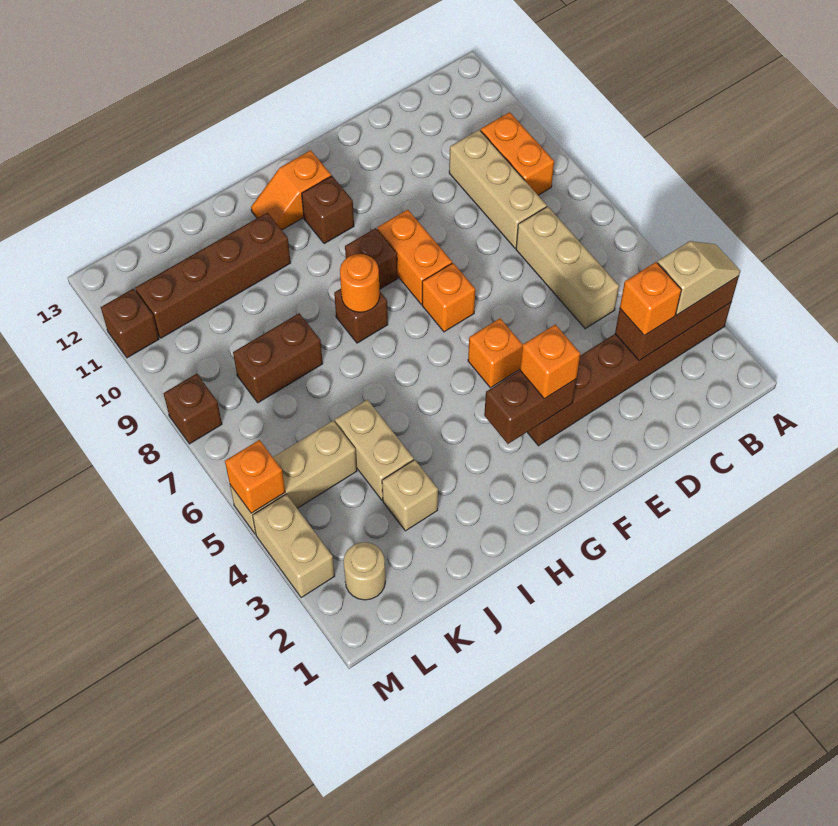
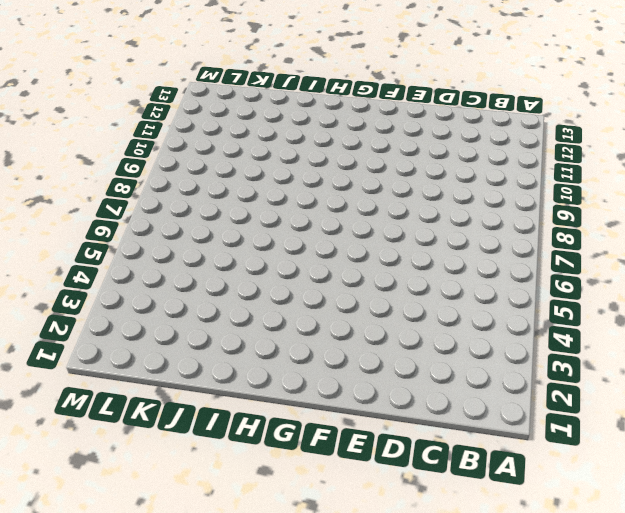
none -> brown 1x6 brick [527,303,731,446]
none -> orange 1x2 brick [481,112,554,195]
none -> tan 1x3 brick [516,207,619,329]

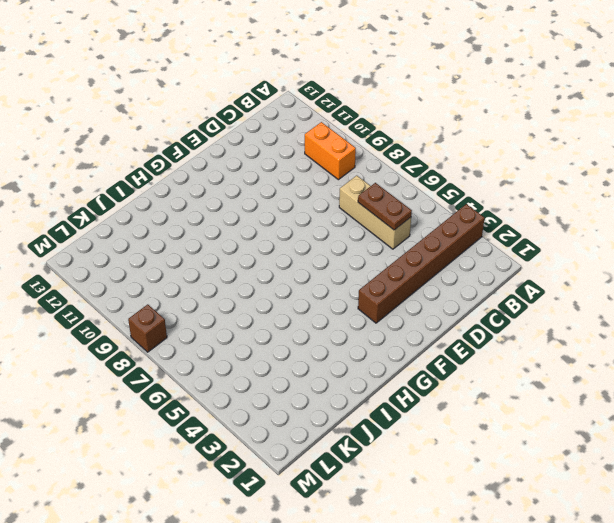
brown 1x2 plate [358,183,412,230] -> none
none -> tan 1x3 brick [449,130,547,248]
none -> orange 1x1 brick [468,318,523,388]
none -> orange 1x1 brick [422,263,475,332]

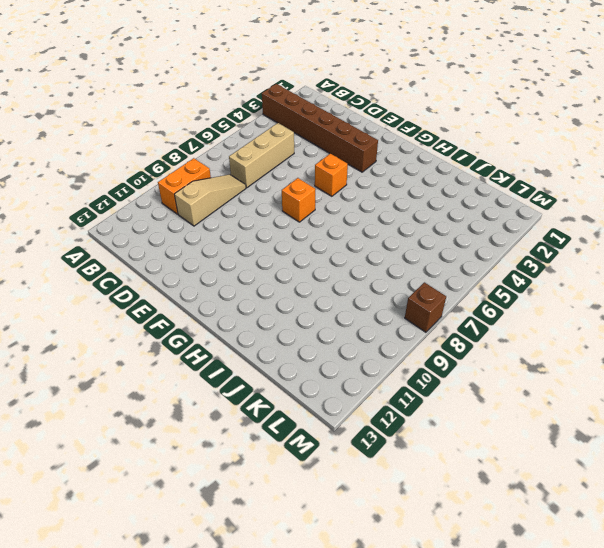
tan 1x3 slope [174,174,246,226] -> tan 1x3 brick [449,130,547,248]
none -> orange 1x2 brick [377,210,452,304]
none -> brown 1x1 brick [345,228,398,290]
none -> brown 1x1 brick [302,176,354,244]

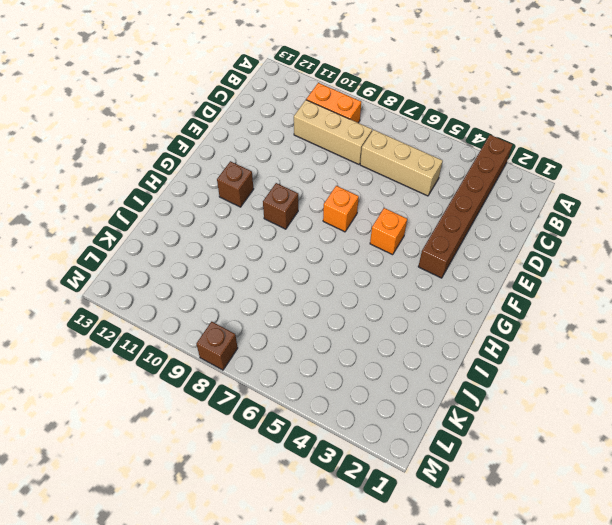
none -> orange 1x2 brick [377,210,452,304]
none -> orange 1x2 slope [251,150,331,230]
none -> brown 1x1 brick [334,289,388,343]

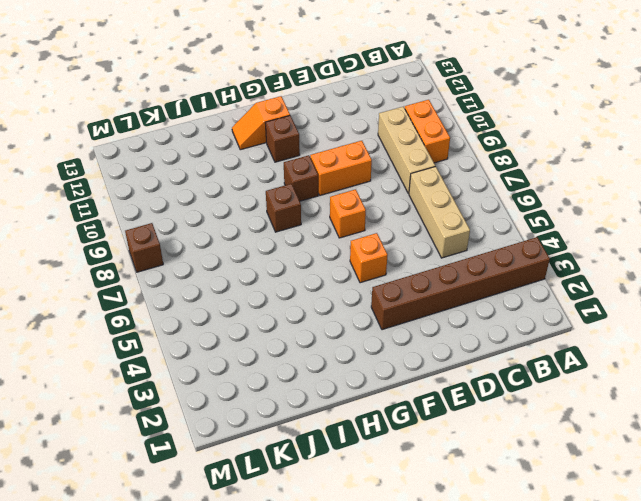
orange 1x2 brick [310,141,372,195] -> orange 1x2 brick turned to [377,210,452,304]
none -> brown 1x4 brick [135,213,291,338]
none -> tan 1x1 brick [382,460,438,531]
none -> tan 1x2 brick [335,400,414,500]

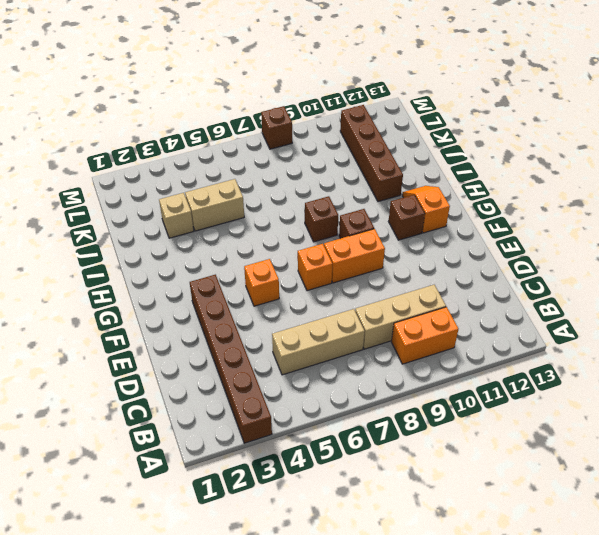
none -> brown 1x2 brick [233,313,323,403]
none -> tan 1x3 brick [230,421,357,534]
none -> tan 1x1 round brick [344,542,385,600]

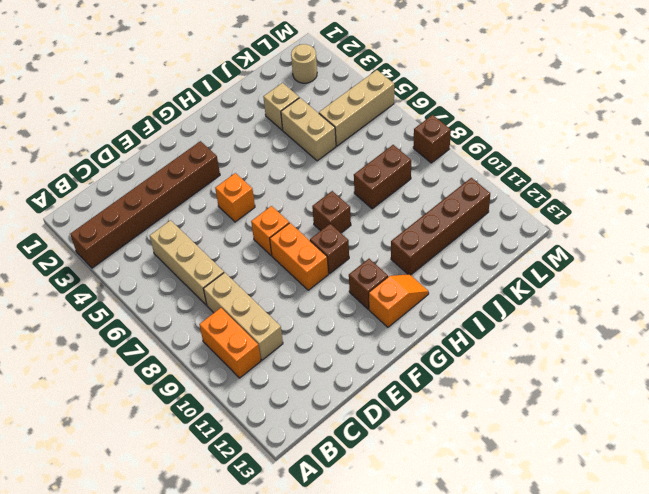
none -> tan 1x2 brick [253,494,335,598]
none -> brown 1x1 brick [101,289,159,358]
none -> brown 1x3 brick [615,276,739,361]

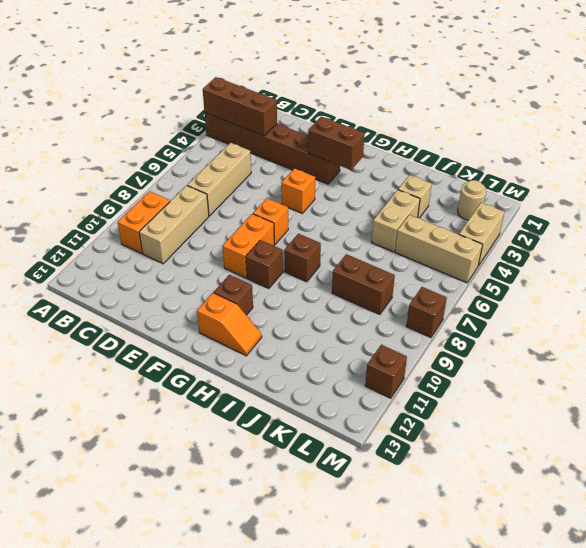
none -> brown 1x4 brick [135,213,291,338]
none -> orange 1x1 round brick [340,254,380,312]
none -> orange 1x1 brick [225,440,285,513]

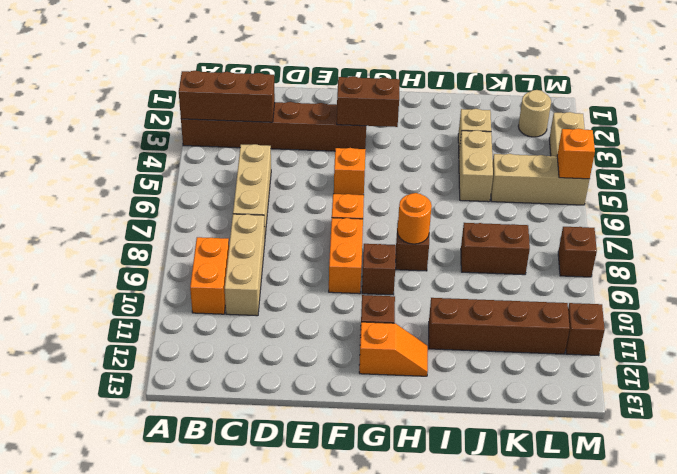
none -> tan 1x2 slope [657,241,740,315]
none -> orange 1x1 brick [620,262,681,336]
none -> orange 1x1 brick [520,325,580,399]

